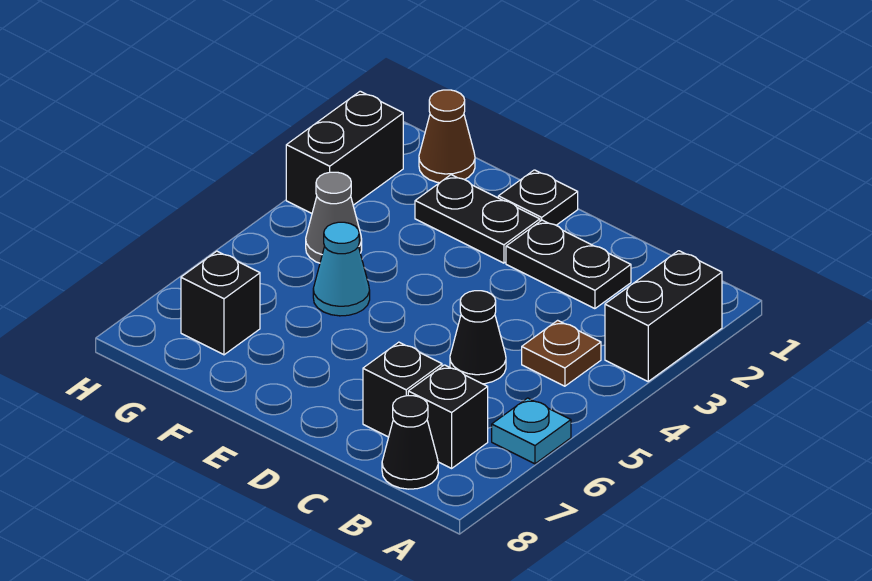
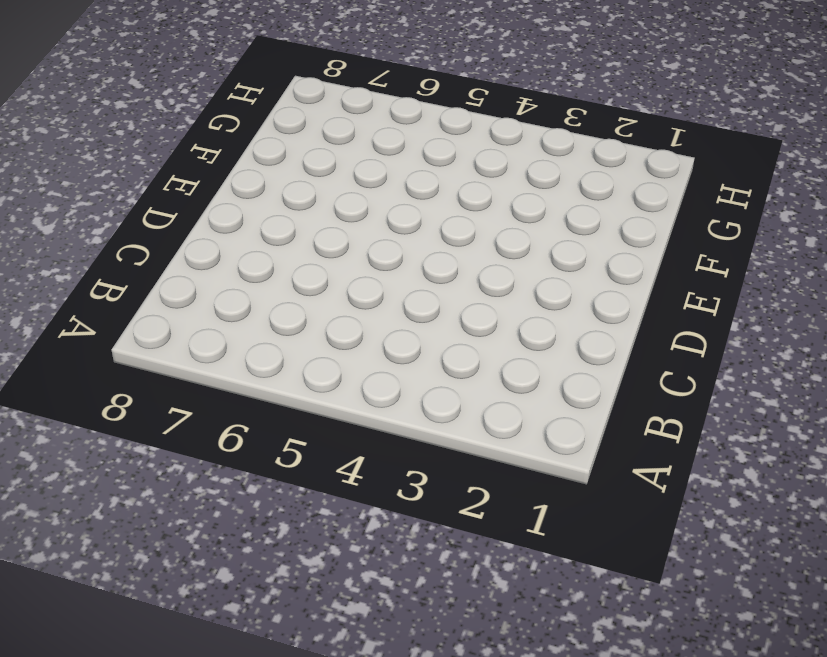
none -> black 1x2 brick [605,251,722,381]
none -> cyan 1x1 plate [492,398,571,464]
none -> brown 1x1 plate [522,320,601,386]

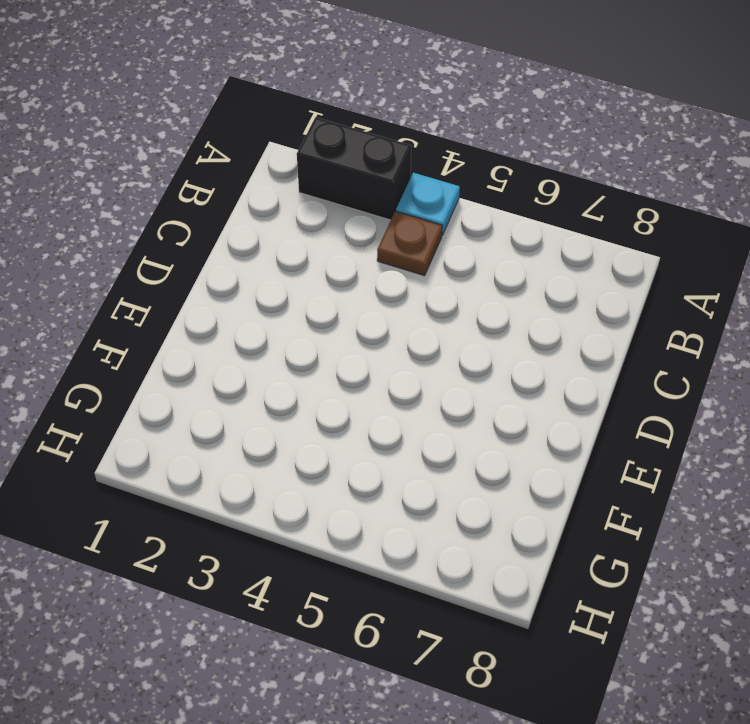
cyan 1x1 plate [396,173,460,235] -> cyan 1x1 plate moved to [492,398,571,464]
none -> black 1x1 brick [408,365,488,468]
none -> black 1x1 cone [382,396,438,489]
none -> black 1x2 plate [506,220,631,309]

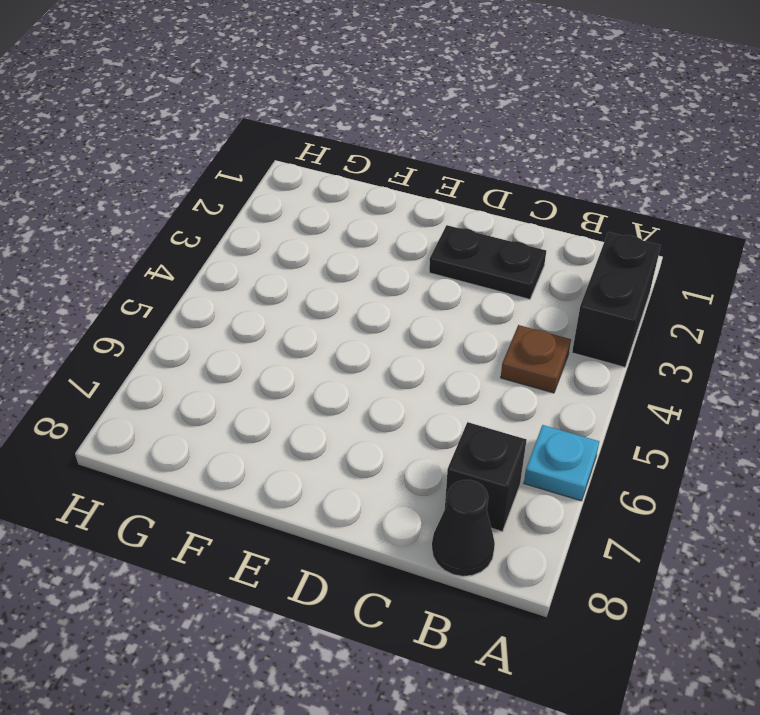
none -> black 1x1 cone [450,291,506,384]
none -> black 1x1 brick [363,342,442,437]
none -> black 1x1 plate [498,170,578,225]

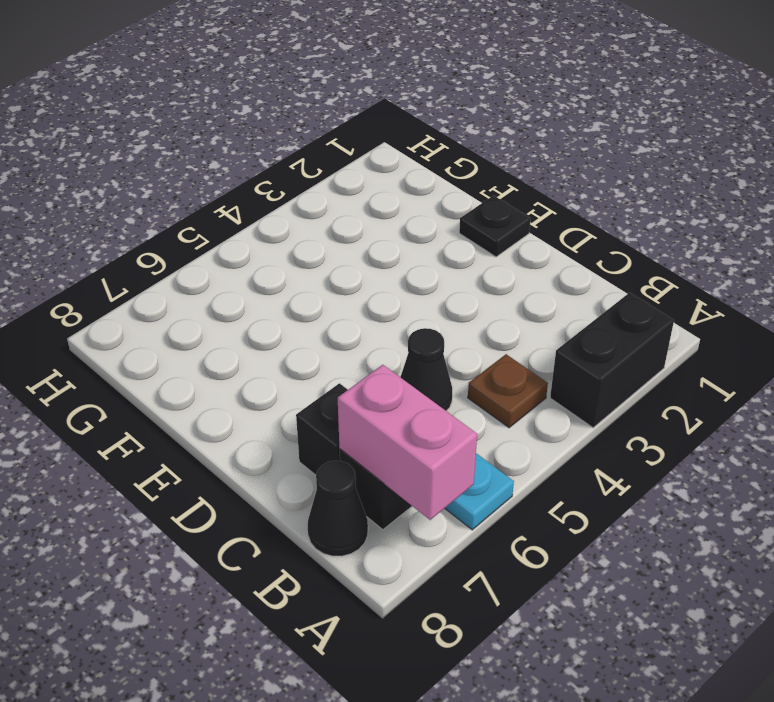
pink 1x2 brick [338,365,477,520] -> none
none -> black 1x2 plate [506,220,631,309]
none -> black 1x2 plate [415,175,540,263]
none -> cyan 1x1 cone [313,222,370,316]

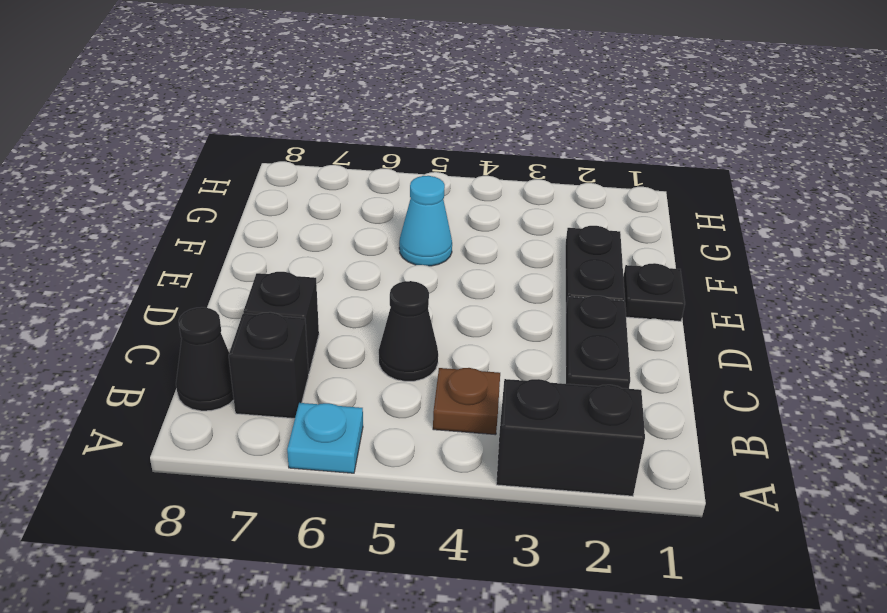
none -> brown 1x1 cone [419,90,475,183]
none -> grey 1x1 cone [306,172,362,263]
none -> black 1x1 brick [181,251,260,355]

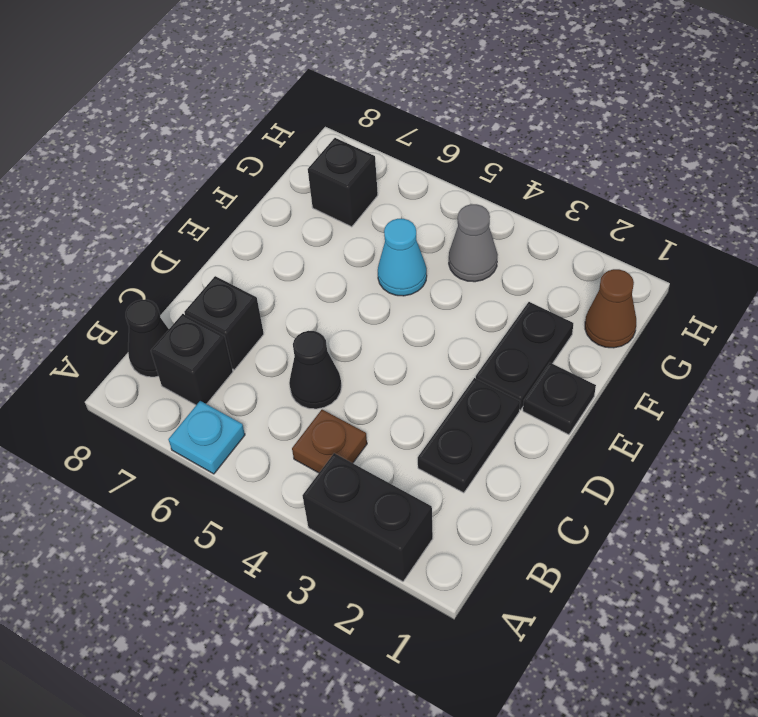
none -> black 1x2 brick [286,91,403,213]

